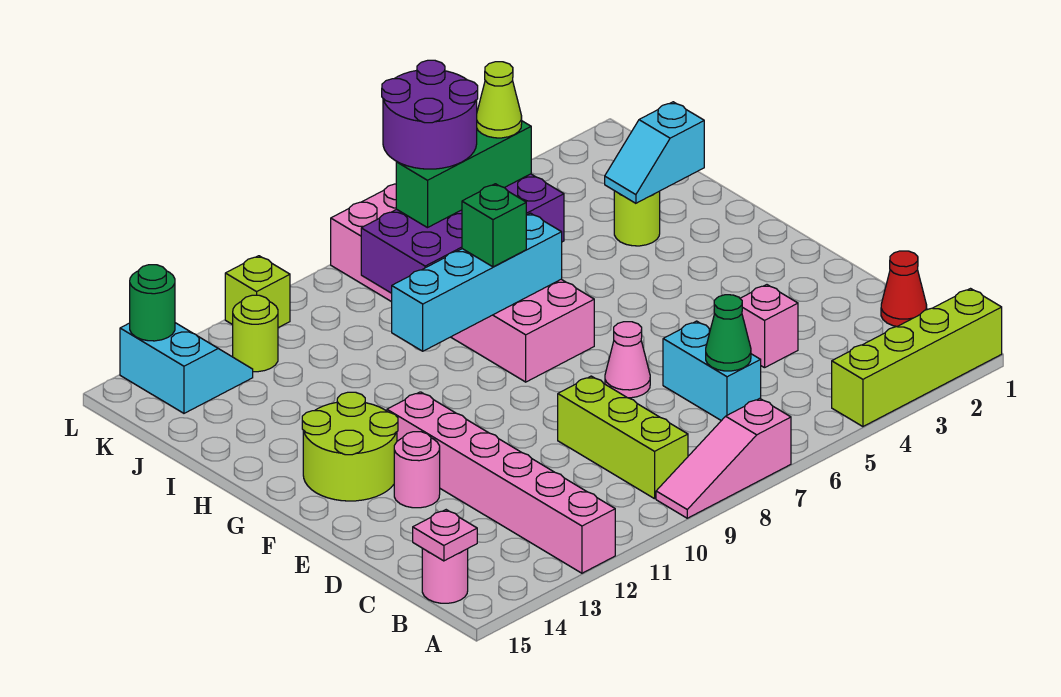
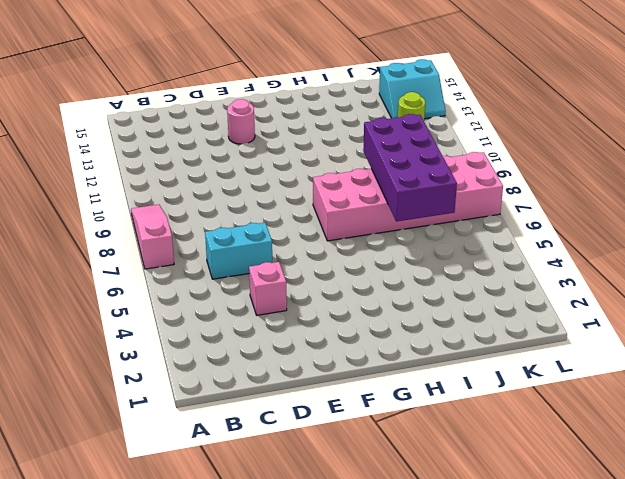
none -> lime 1x4 brick [832,289,1002,427]
none -> pink 1x6 brick [387,392,615,573]
none -> lime 1x3 brick [558,376,688,499]

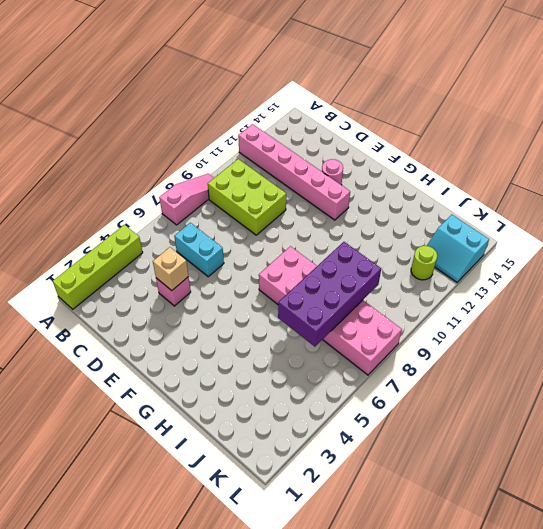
lime 2x3 brick [208,159,286,235] -> lime 1x3 brick [558,376,688,499]
tan 1x1 brick [153,247,189,291] -> none
none -> pink 1x1 round brick [422,548,468,603]
none -> red 1x1 cone [881,251,927,327]
none -> pink 1x1 cone [605,322,650,398]

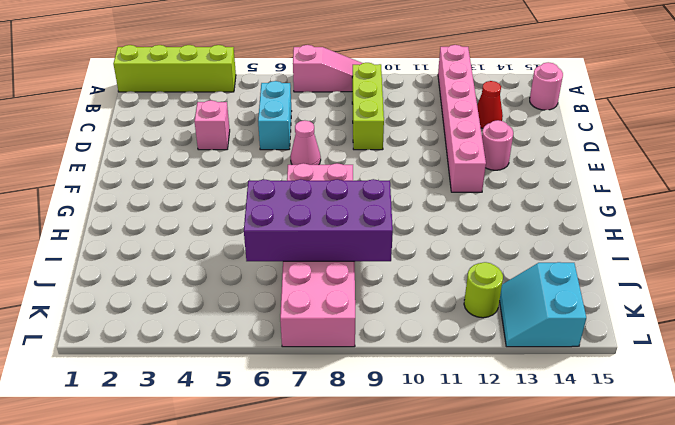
red 1x1 cone [477,81,503,128] -> red 1x1 cone moved to [881,251,927,327]
none -> lime 2x2 round brick [302,392,398,501]
none -> lime 1x1 round brick [614,191,660,246]
none -> lime 1x1 brick [225,256,290,328]

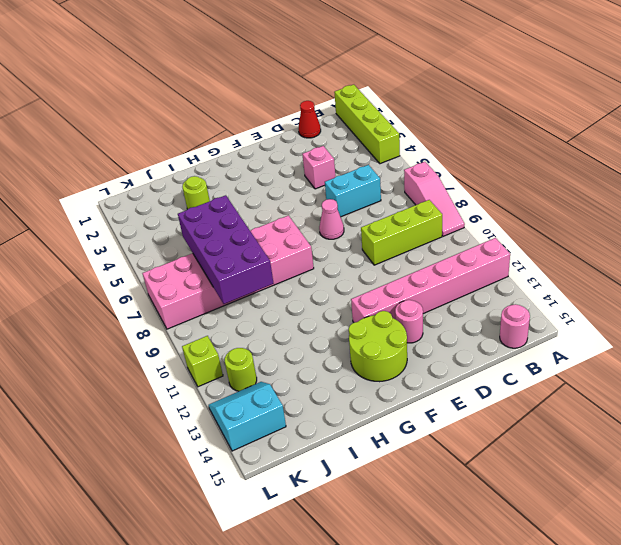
none -> pink 1x1 plate [413,510,477,561]
none -> green 1x1 cone [706,295,751,371]
none -> cyan 1x4 brick [392,213,562,351]

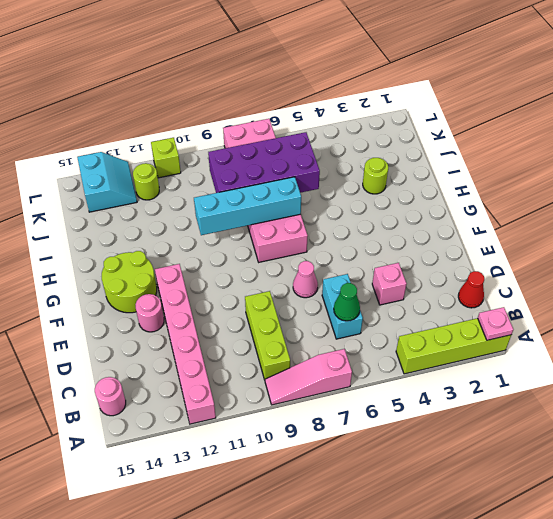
pink 1x1 plate [478,307,513,340] -> pink 1x1 plate moved to [413,510,477,561]
none -> cyan 1x2 slope [605,102,704,203]
none -> green 1x1 round brick [130,265,175,341]
none -> green 1x1 brick [462,184,526,267]

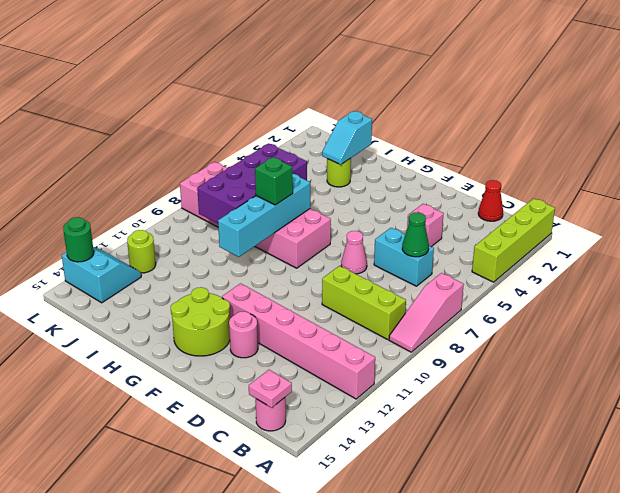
none -> lime 1x1 brick [225,256,290,328]
none -> green 1x3 brick [396,121,531,228]
none -> lime 1x1 cone [477,62,522,138]

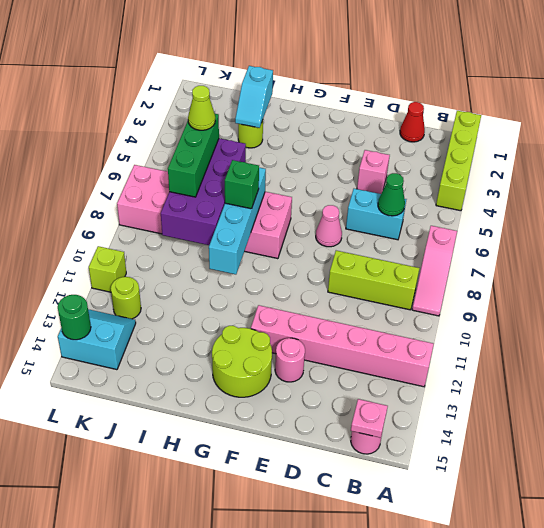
none -> purple 2x2 round brick [382,60,478,169]

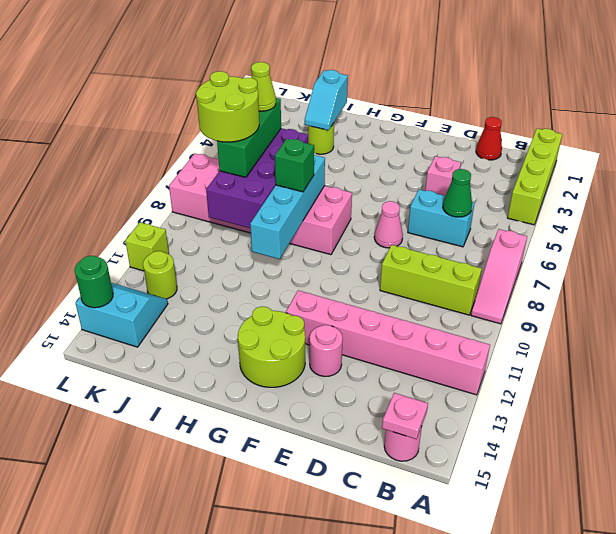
lime 2x2 round brick [196,71,259,142] -> purple 2x2 round brick [382,60,478,169]

